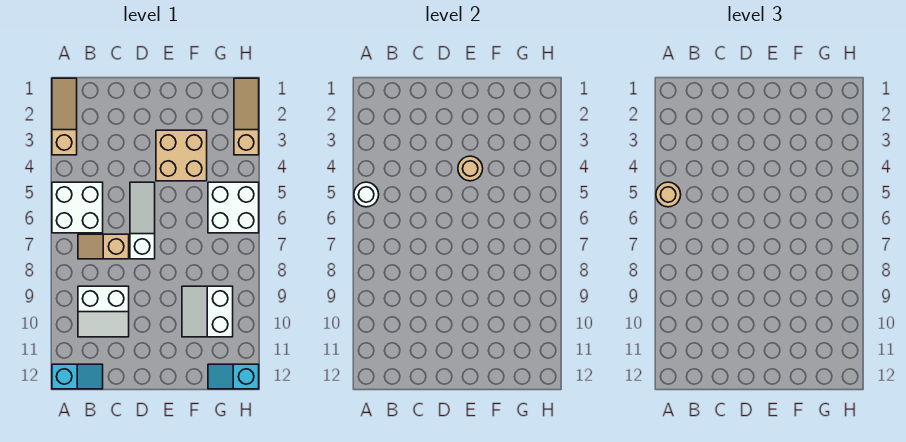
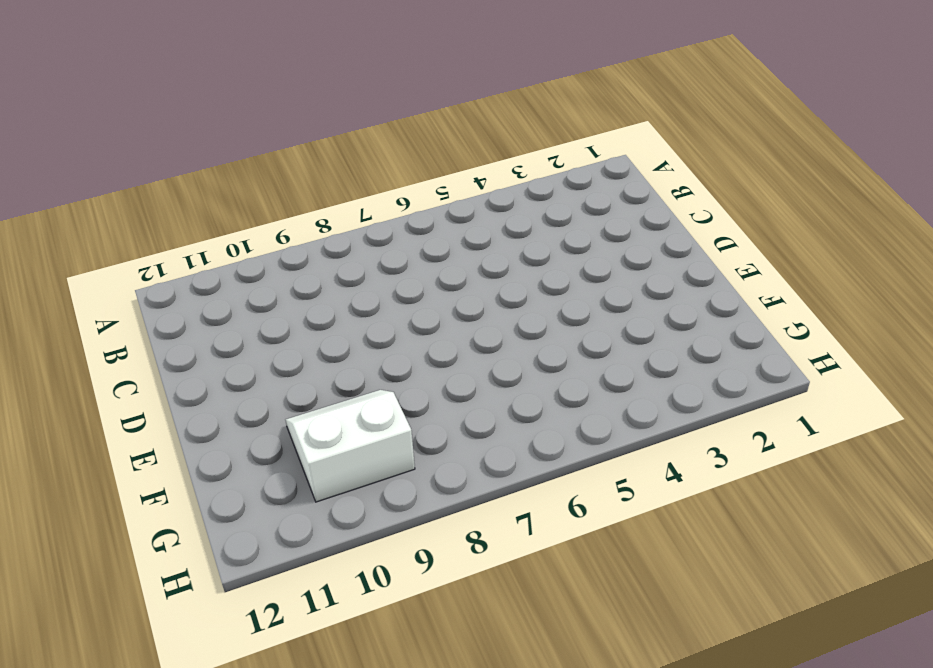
none -> tan 1x3 slope [52,78,77,155]
none -> white 2x2 brick [52,182,103,233]
none -> cyan 1x2 slope [52,364,103,389]

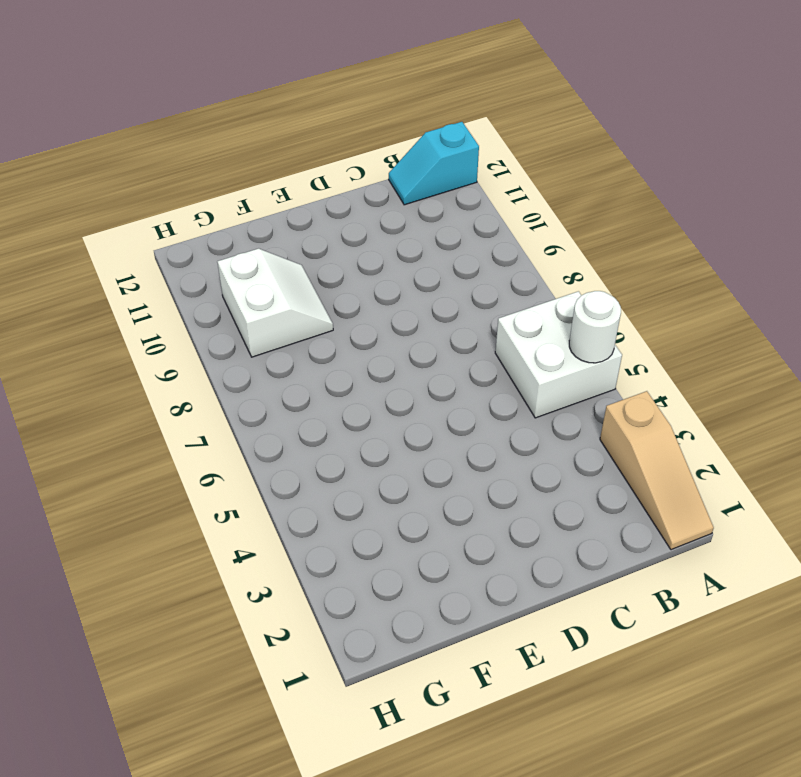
none -> tan 1x2 slope [78,234,129,259]
none -> white 2x2 slope [78,286,129,337]
none -> white 1x3 slope [130,182,155,259]

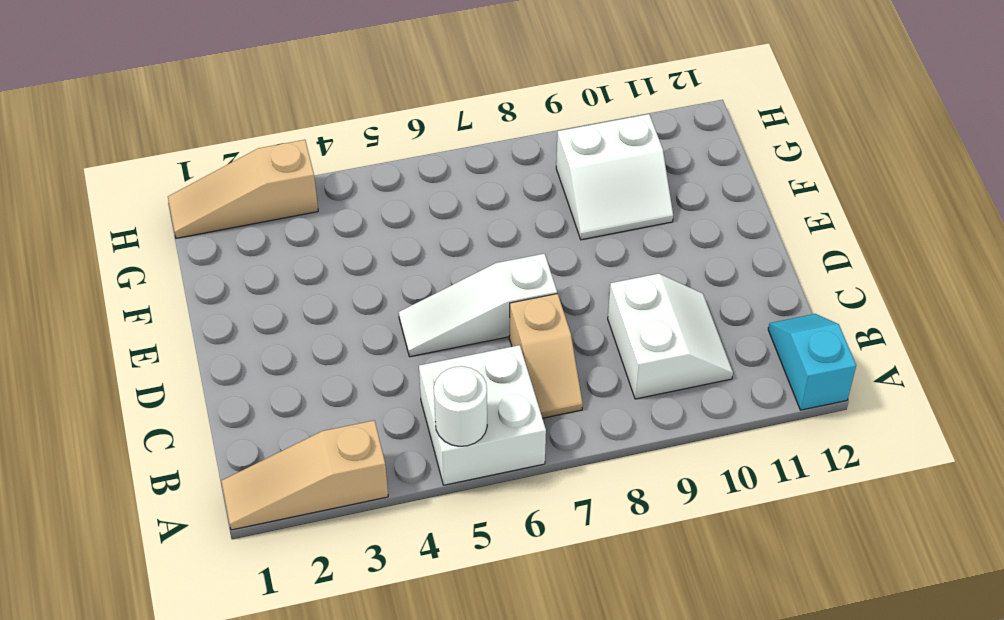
none -> tan 2x2 brick [156,130,207,181]
none -> white 2x2 brick [208,182,259,233]
none -> cyan 1x2 slope [208,364,259,389]

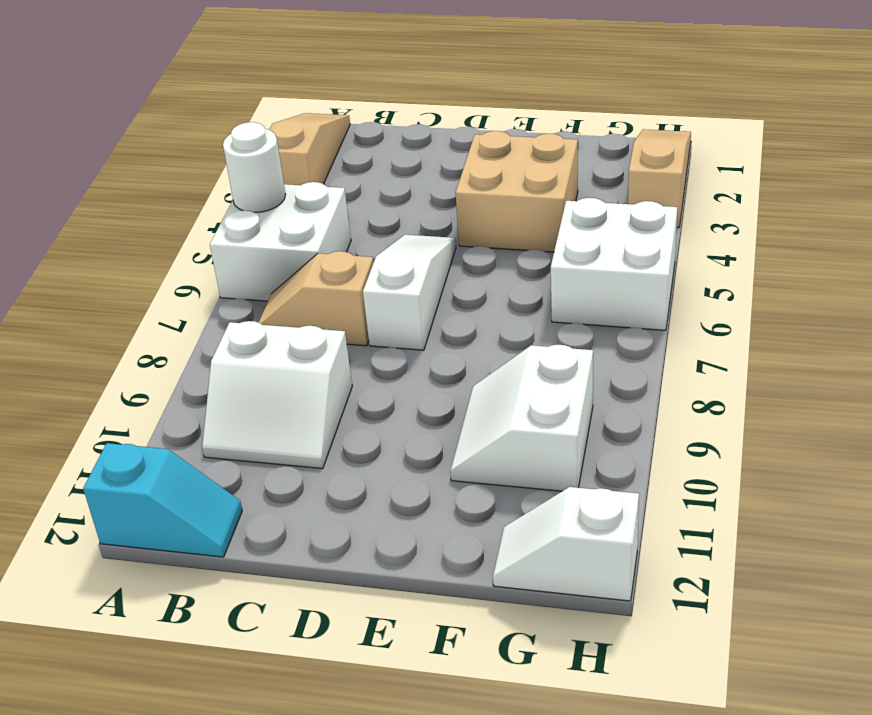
white 1x2 slope [493,487,639,601] -> cyan 1x2 slope [208,364,259,389]
none -> tan 1x1 round brick [458,156,483,181]
none -> tan 1x1 round brick [656,182,681,207]

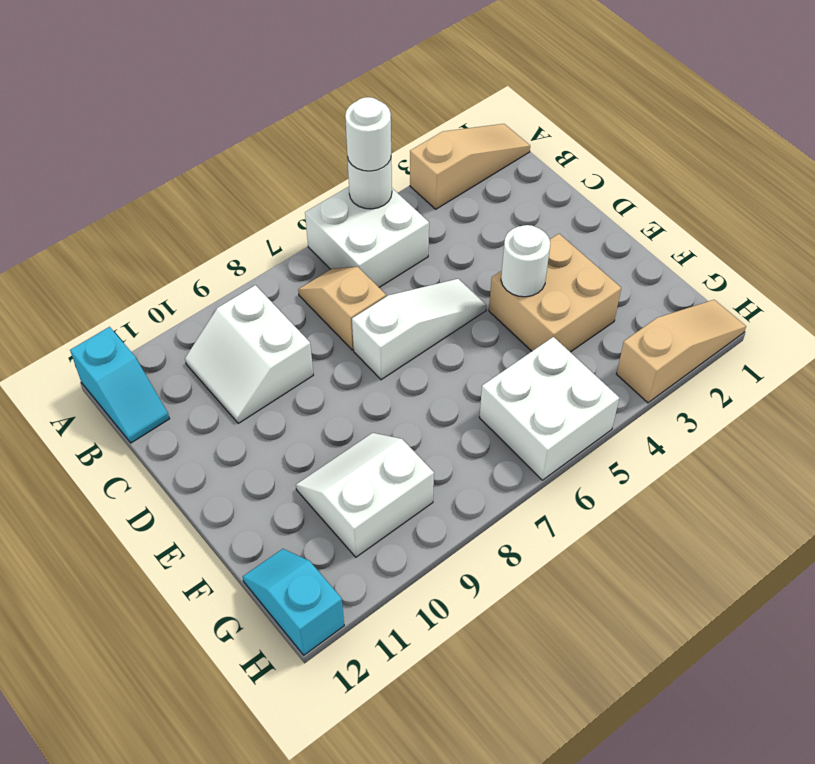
white 1x1 round brick [345,97,391,171] -> tan 1x1 round brick [656,182,681,207]
white 1x1 round brick [501,225,550,297] -> tan 1x1 round brick [458,156,483,181]

